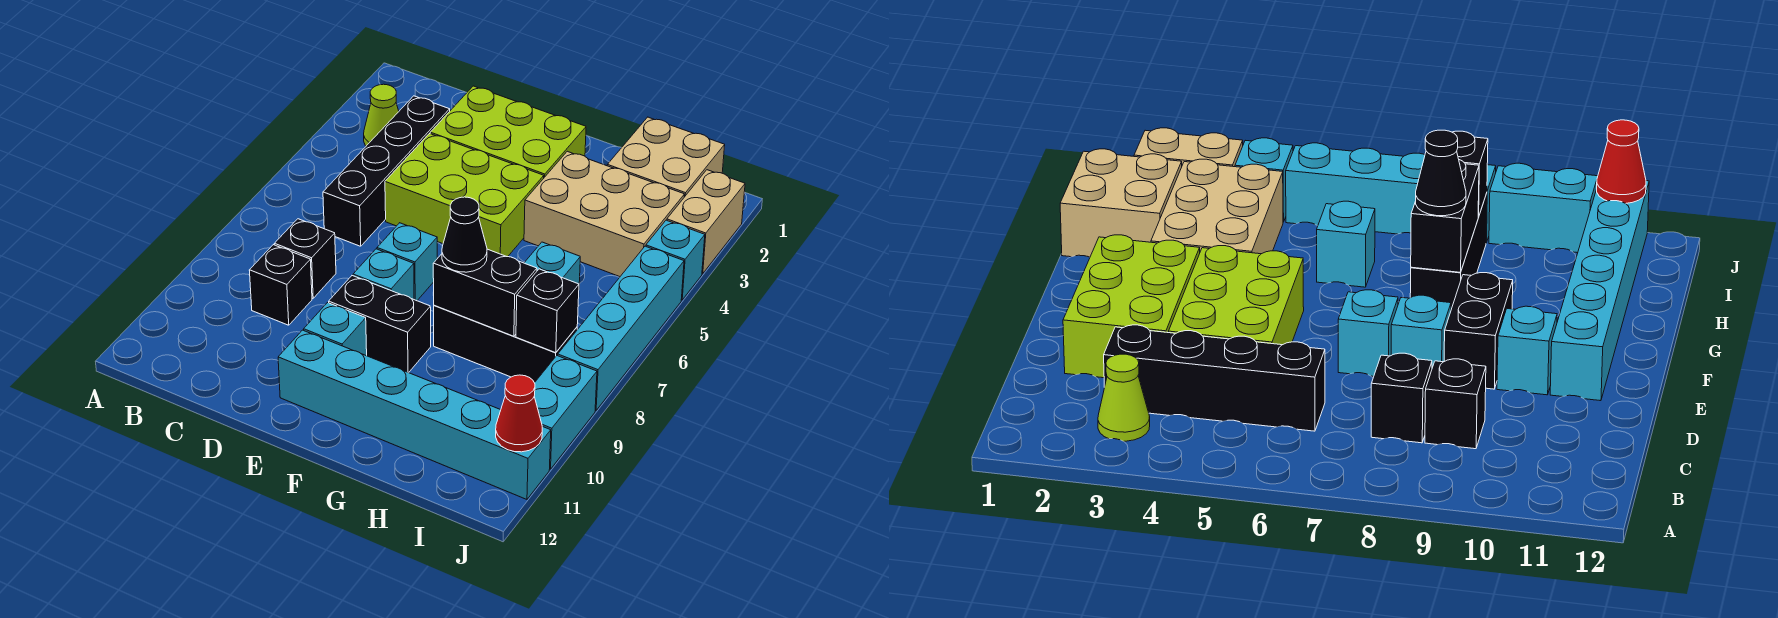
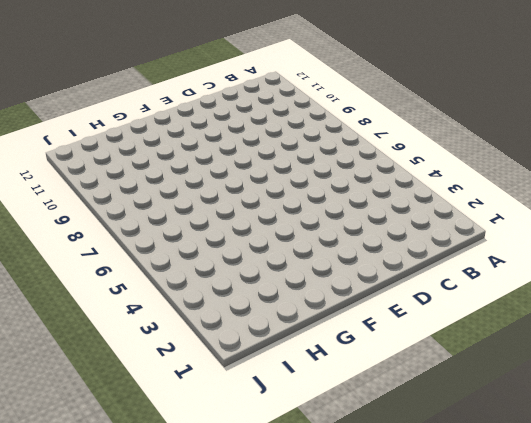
none -> lime 1x1 cone [364,84,399,146]
none -> black 1x4 brick [323,96,450,246]
none -> black 1x1 brick [274,219,336,298]

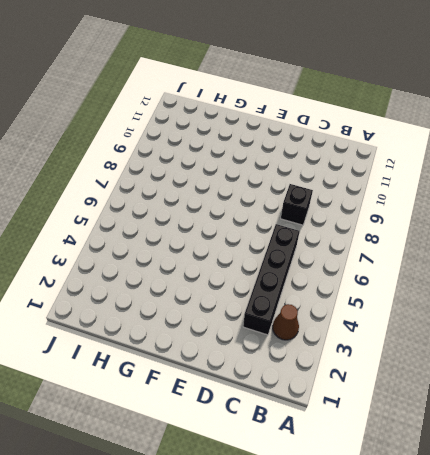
brown 1x1 cone [273,304,299,340] -> lime 1x1 cone [364,84,399,146]
none -> black 1x1 brick [249,245,312,325]
none -> lime 2x3 brick [430,86,586,177]
none -> lime 2x3 brick [385,134,544,257]

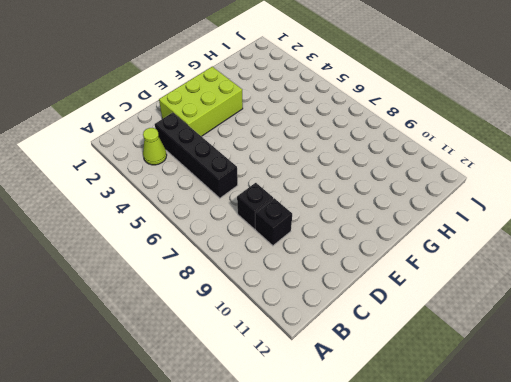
none -> lime 2x3 brick [385,134,544,257]
none -> cyan 1x1 brick [377,223,437,301]
none -> cyan 1x1 brick [353,249,414,299]

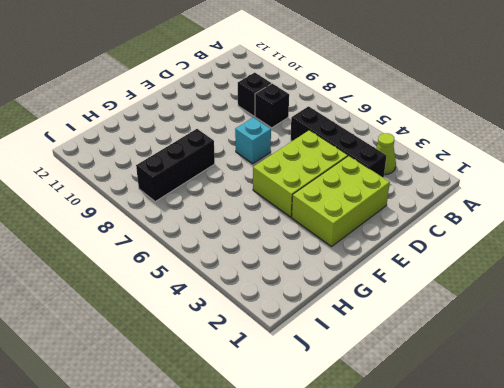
none -> cyan 1x1 brick [353,249,414,299]
none -> black 1x2 brick [329,276,431,373]
none -> cyan 1x1 brick [304,303,367,356]

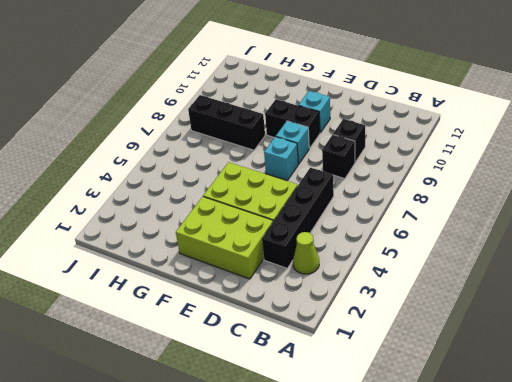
none -> cyan 1x6 brick [278,330,551,499]
none -> tan 2x3 brick [524,151,685,277]
none -> tan 2x2 brick [607,117,725,197]

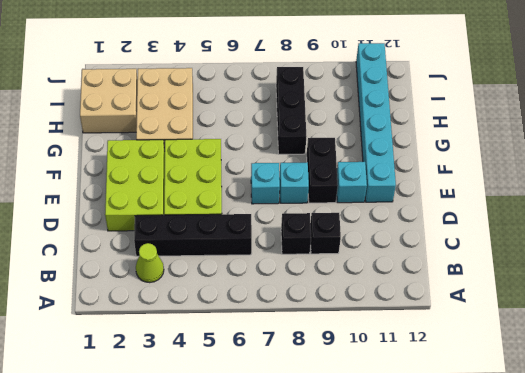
none -> cyan 1x1 brick [524,242,580,284]
none -> tan 1x2 brick [667,170,745,274]
none -> cyan 1x1 brick [646,220,705,300]

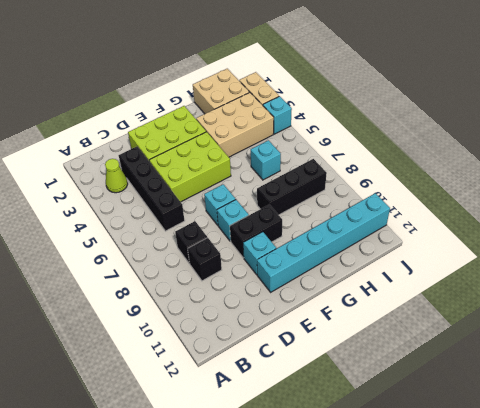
none -> cyan 1x4 brick [558,246,684,411]
none -> cyan 1x2 brick [534,356,597,469]
none -> black 1x2 brick [433,249,537,336]

